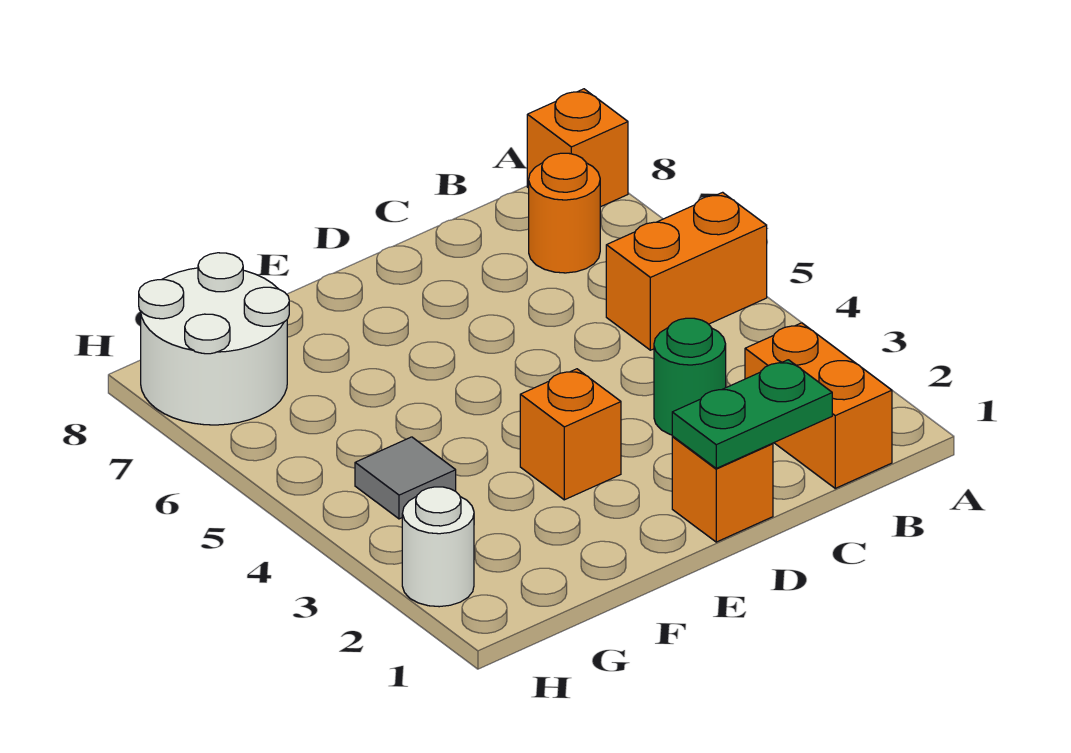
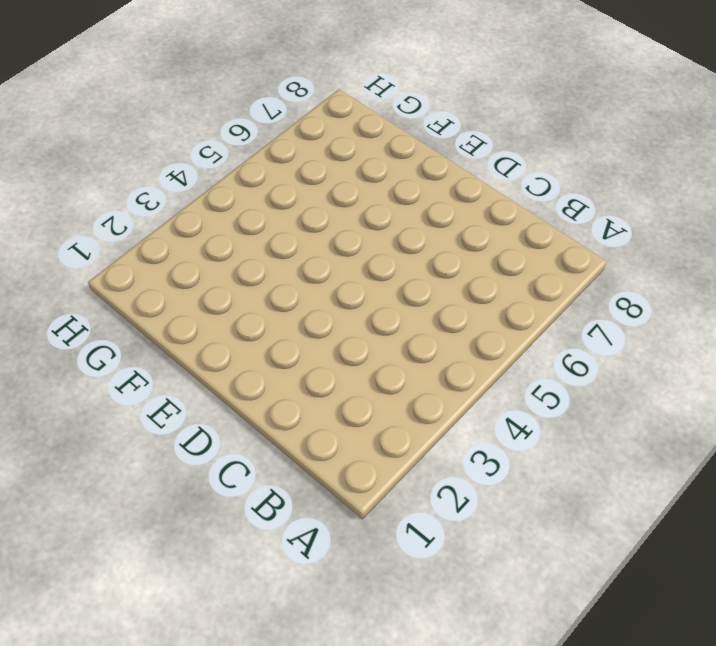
none -> orange 1x2 brick [606,192,767,350]
none -> orange 1x1 brick [527,89,628,207]

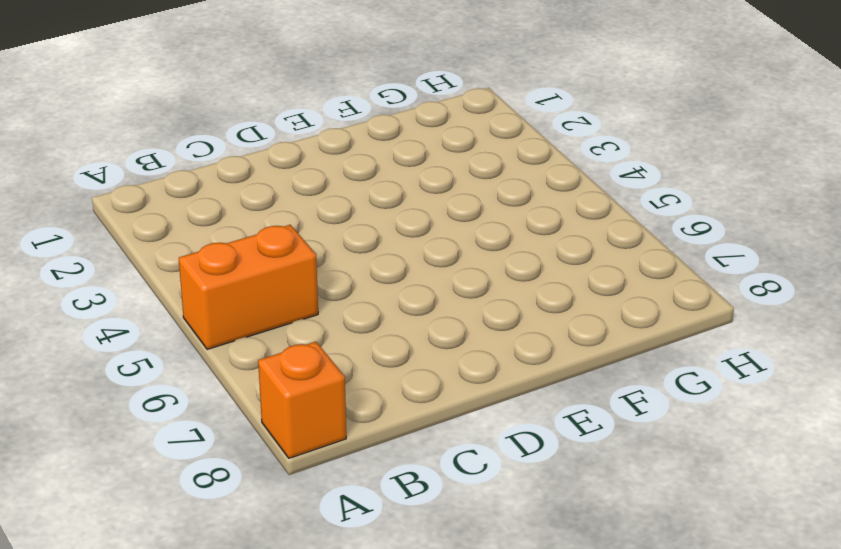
none -> orange 1x2 brick [745,323,892,488]
none -> orange 1x1 round brick [529,153,600,273]

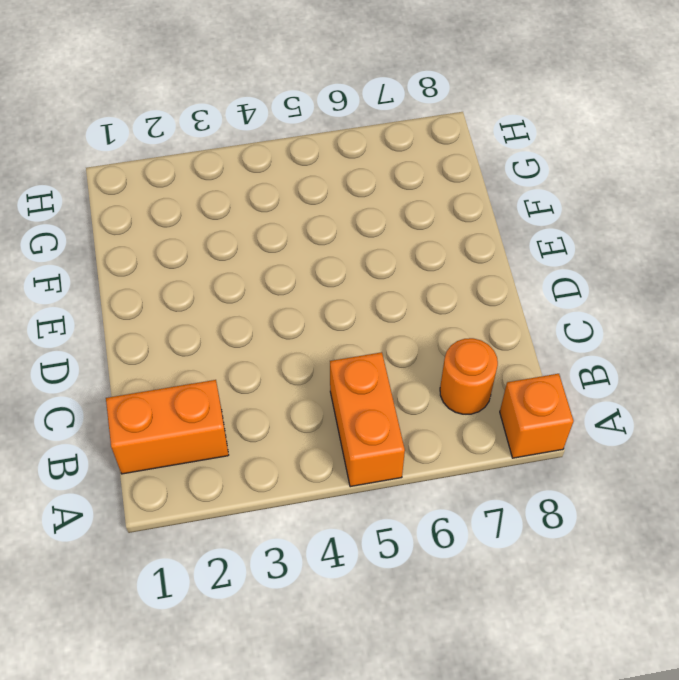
none -> green 1x1 round brick [654,318,726,435]
none -> orange 1x1 brick [672,437,773,542]

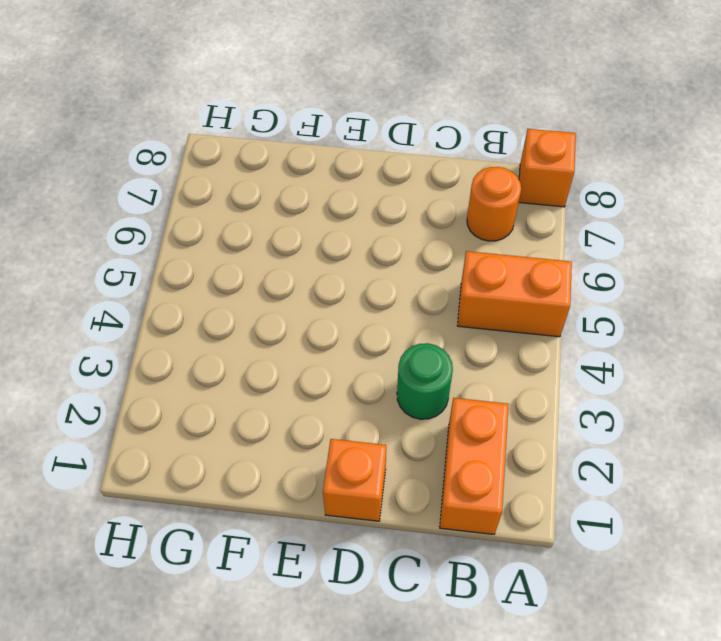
none -> orange 1x1 brick [520,369,621,500]
none -> grey 1x1 tile [355,437,456,519]

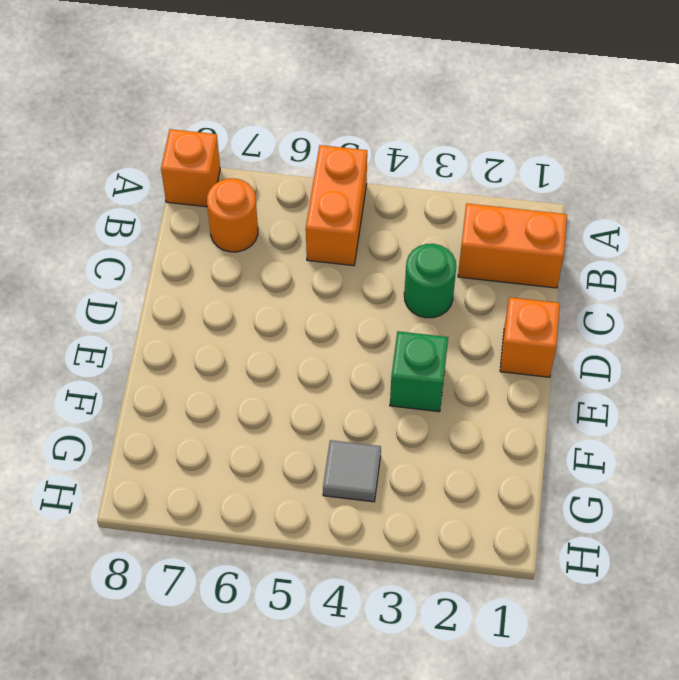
green 1x1 brick [390,331,448,412] -> orange 1x1 brick [520,369,621,500]
none -> white 2x2 round brick [139,253,289,425]
none -> white 1x1 round brick [402,487,474,607]

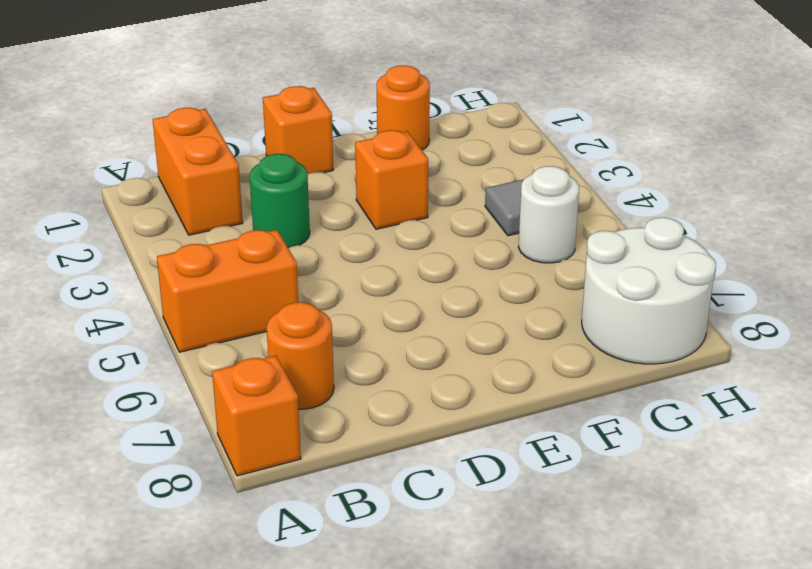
orange 1x1 round brick [377,66,430,150] -> none
white 1x1 round brick [518,166,579,263] -> white 1x1 round brick moved to [402,487,474,607]
none -> green 1x2 plate [672,360,832,468]

